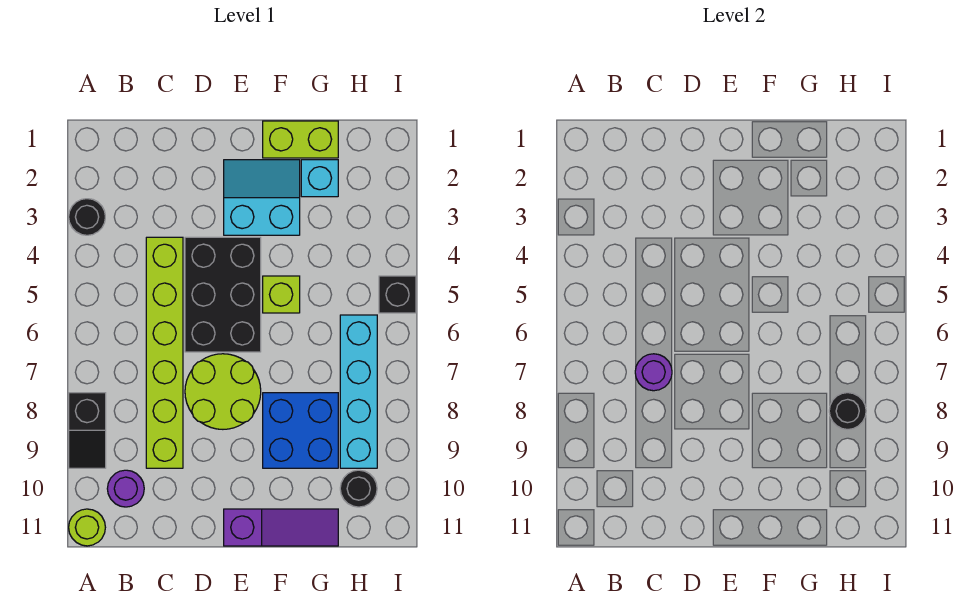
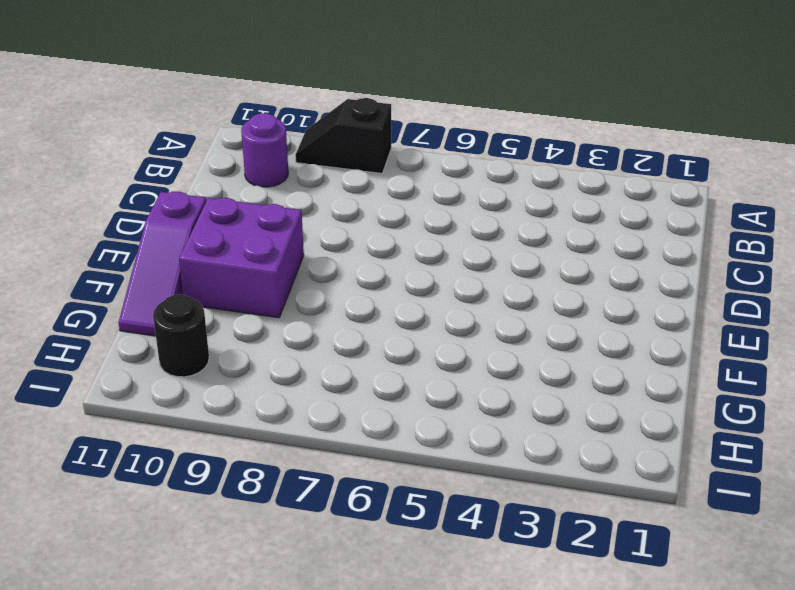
purple 2x2 brick [179,198,304,318] -> blue 2x2 brick [263,393,338,468]
none -> black 1x1 round brick [69,199,105,235]
none -> lime 1x1 round brick [69,509,105,546]
none -> lime 1x6 brick [146,237,183,468]

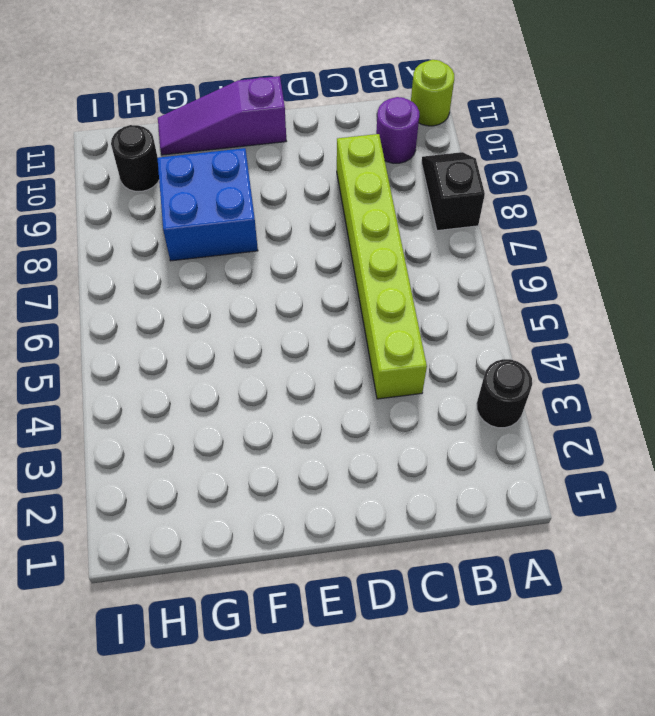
none -> black 2x3 brick [185,237,261,352]
none -> lime 2x2 round brick [185,354,261,429]
none -> cyan 2x2 slope [224,160,300,235]

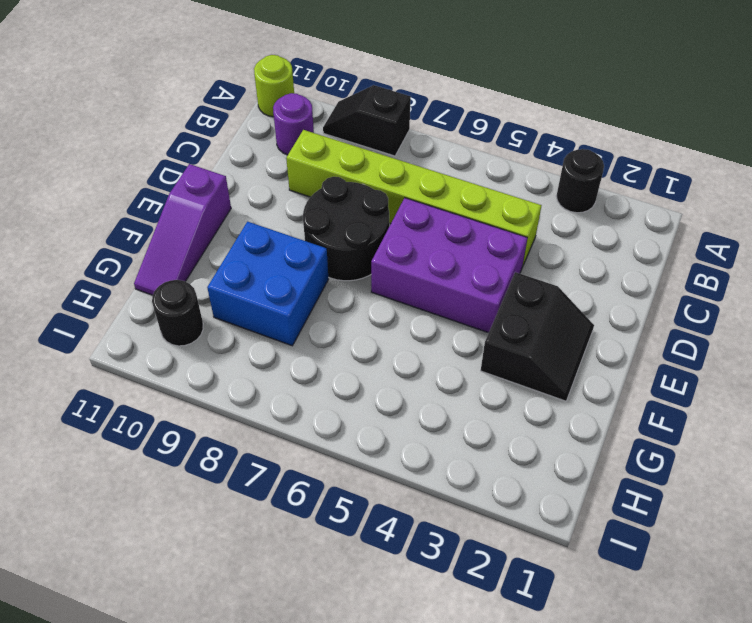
purple 2x3 brick [371,198,527,333] -> black 2x3 brick [185,237,261,352]
black 2x2 round brick [303,177,389,281] -> lime 2x2 round brick [185,354,261,429]
black 2x2 slope [481,272,594,401] -> cyan 2x2 slope [224,160,300,235]
none -> lime 1x2 brick [263,121,338,158]
none -> lime 1x1 brick [263,276,300,313]
none -> cyan 1x1 brick [301,160,338,197]

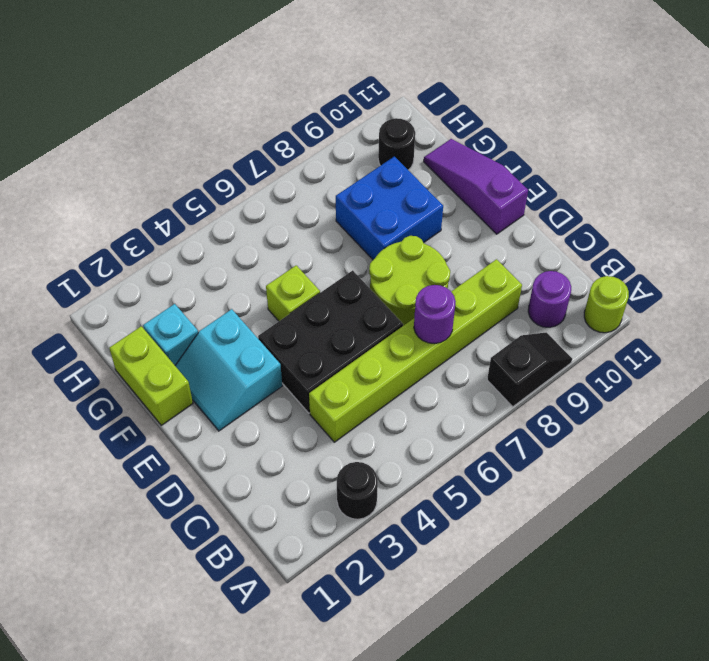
none -> cyan 1x4 brick [340,315,377,468]
none -> black 1x1 brick [379,276,416,313]
none -> black 1x1 round brick [829,393,866,429]

